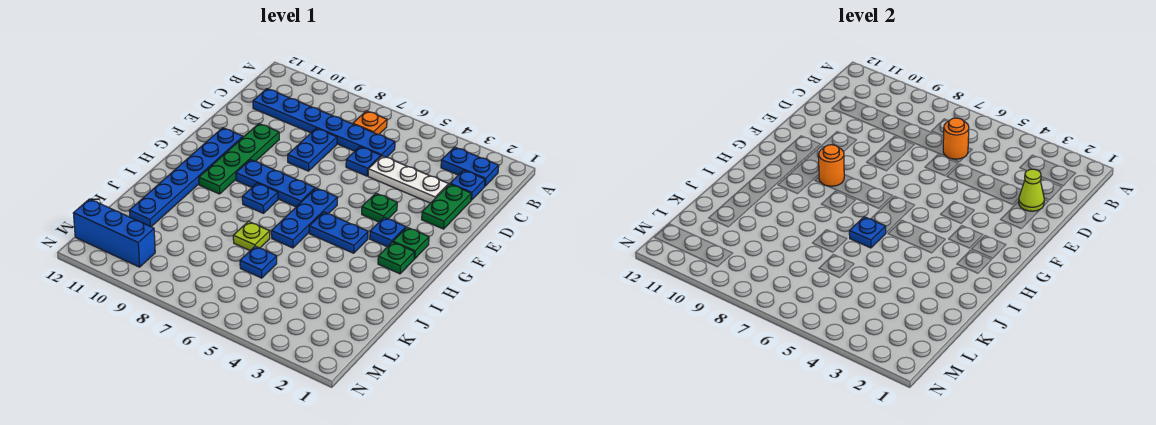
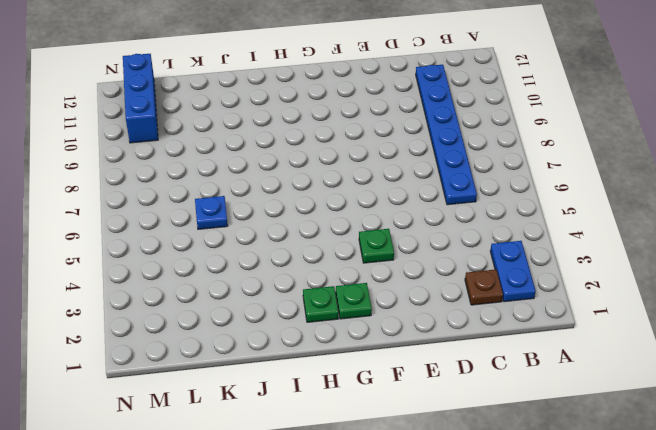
brown 1x1 plate [465,269,503,305] -> blue 1x1 plate [450,170,485,200]
none -> orange 1x1 plate [353,111,387,135]
none -> green 1x2 plate [422,184,471,229]
none -> white 1x3 plate [368,156,448,203]

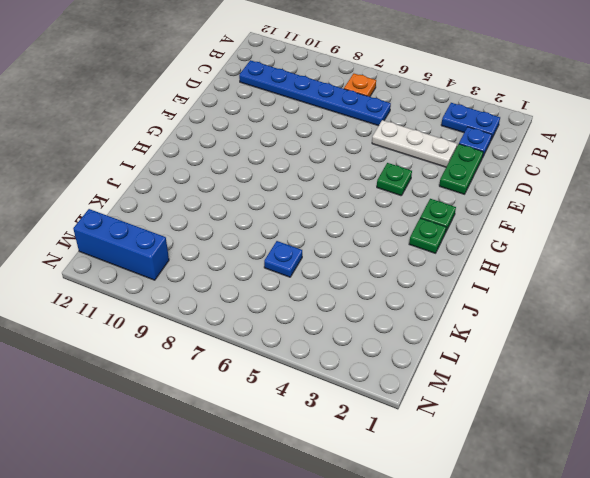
none -> blue 1x1 plate [346,147,381,176]
none -> blue 1x2 plate [288,128,337,171]
none -> green 1x4 plate [199,124,279,194]

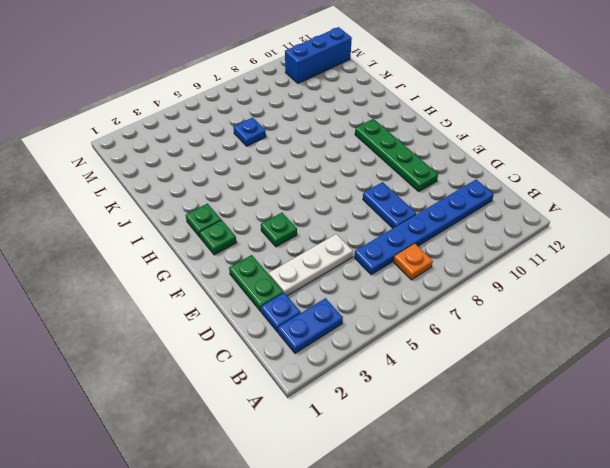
none -> blue 1x1 plate [346,147,381,176]
none -> blue 1x6 plate [129,128,243,227]
none -> blue 1x1 plate [370,217,406,247]

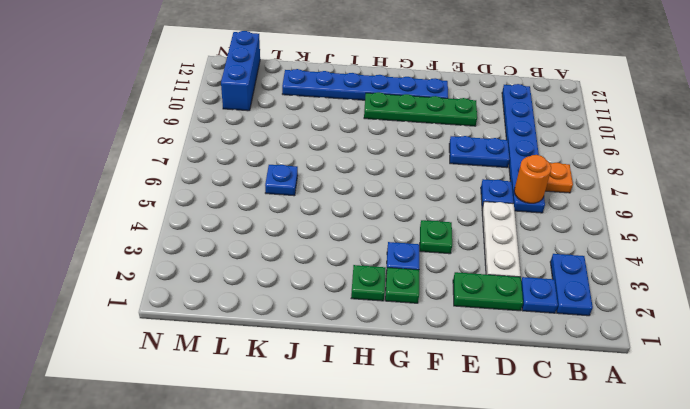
none -> blue 1x3 plate [271,188,338,248]
none -> blue 1x3 plate [236,160,315,207]
none -> blue 1x2 plate [309,212,368,253]

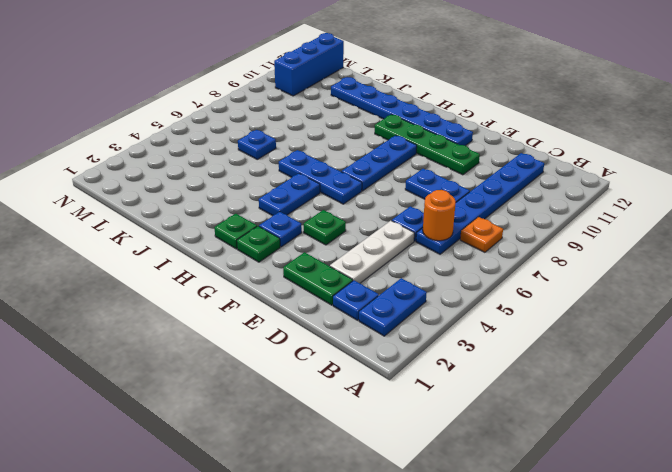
none -> blue 1x1 plate [242,183,278,213]
none -> lime 1x1 plate [233,221,270,250]
none -> lime 1x1 cone [1019,169,1044,211]

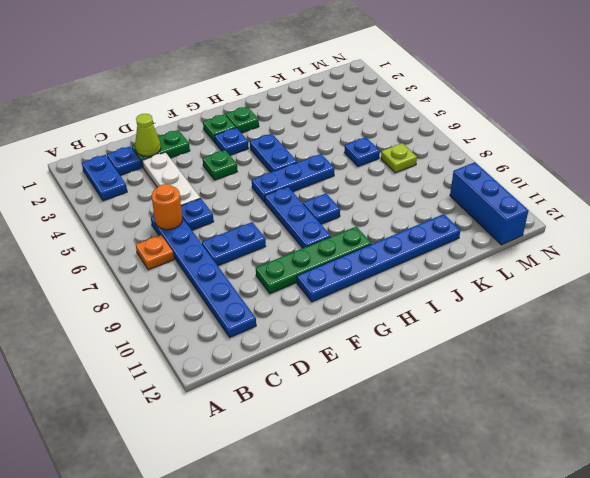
lime 1x1 plate [381,143,417,173] -> lime 1x1 plate moved to [233,221,270,250]
none -> orange 1x1 round brick [819,145,844,186]
none -> blue 1x1 plate [849,217,886,248]

